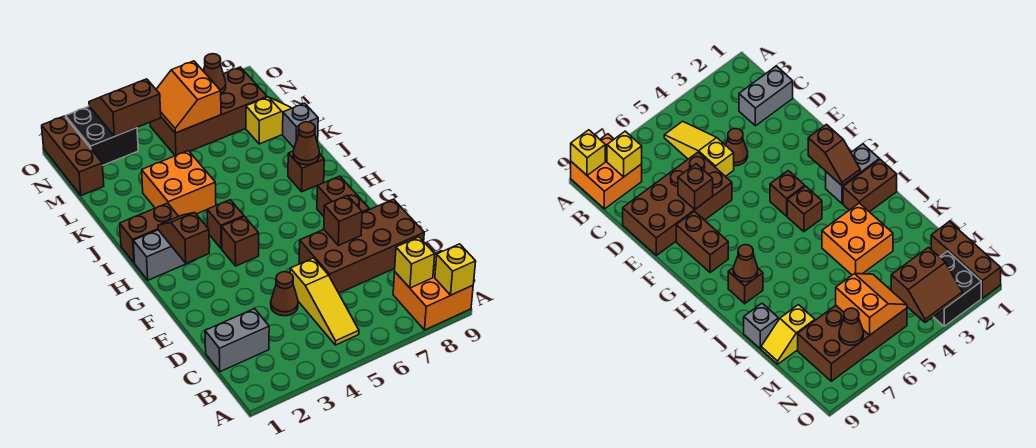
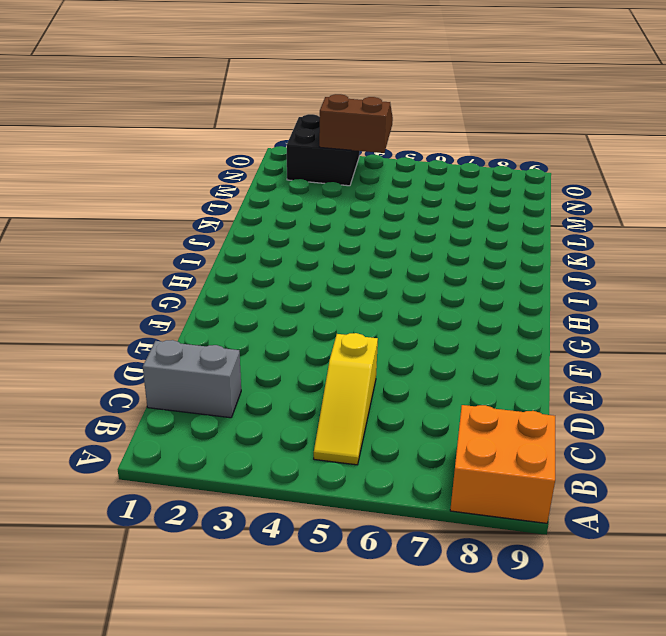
none -> brown 1x1 cone [271,272,298,316]
none -> brown 2x4 brick [299,199,424,293]
none -> brown 1x2 brick [317,176,369,217]

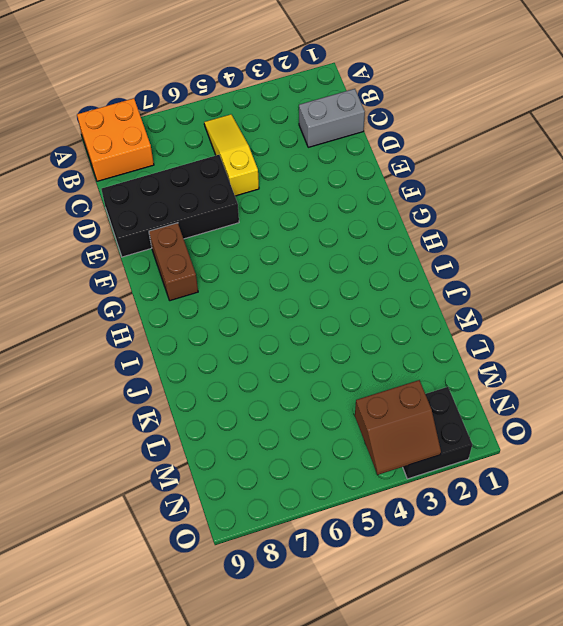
black 2x4 brick [101,155,239,257] -> brown 2x4 brick [299,199,424,293]
none -> brown 1x1 cone [271,272,298,316]
none -> brown 1x1 brick [222,217,259,266]
none -> grey 1x2 brick [133,230,195,280]

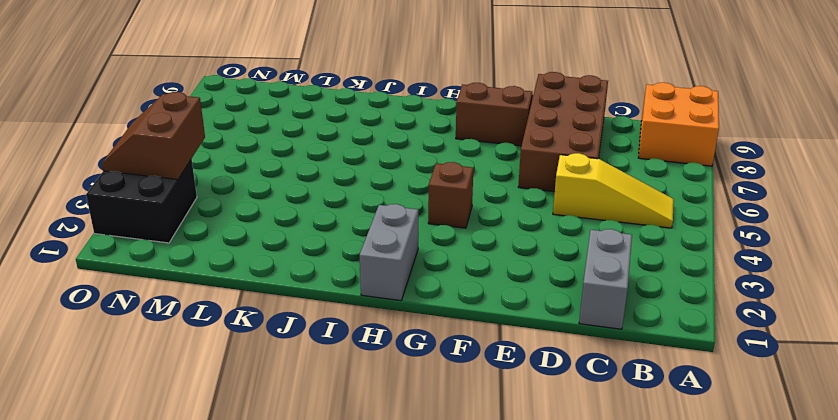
none -> brown 1x1 cone [271,272,298,316]
none -> brown 1x1 brick [207,200,244,249]
none -> brown 1x2 brick [120,203,178,263]

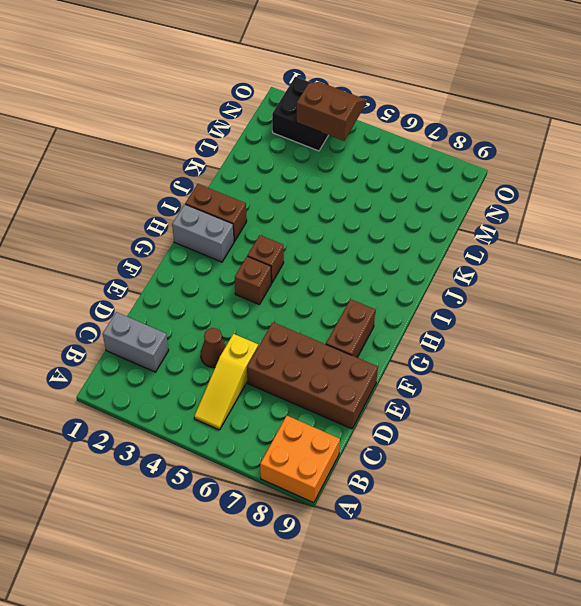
none -> brown 1x1 brick [288,151,324,192]
none -> orange 2x2 brick [142,151,216,216]
none -> grey 1x1 brick [283,103,318,148]

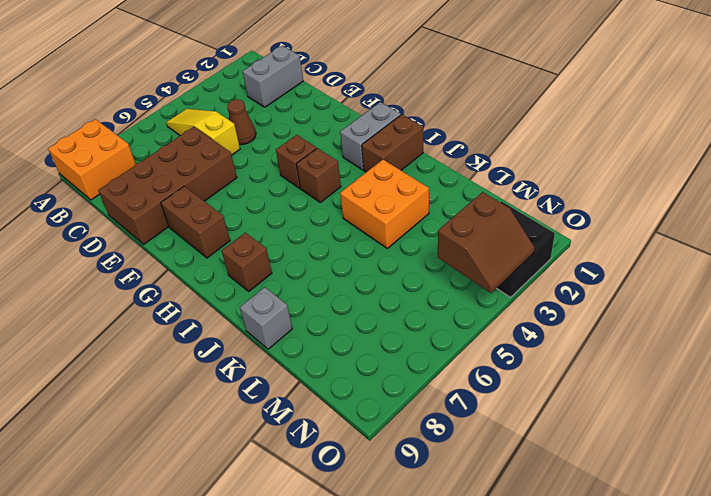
none -> yellow 1x2 slope [246,97,291,144]
none -> brown 1x3 brick [42,116,104,196]
none -> brown 2x4 brick [150,67,267,156]

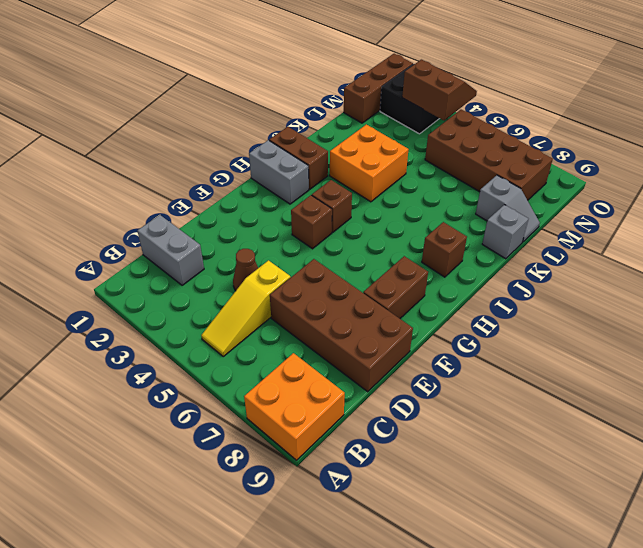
grey 1x2 slope [476,175,540,242] -> yellow 1x2 slope [246,97,291,144]
none -> yellow 1x1 brick [435,244,476,295]
none -> yellow 1x1 brick [395,237,435,288]
none -> brown 1x1 brick [324,195,362,245]

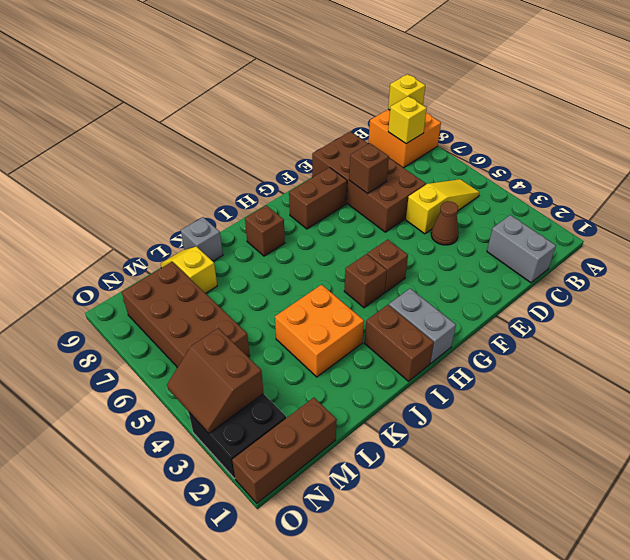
none -> brown 1x2 slope [158,212,209,263]
none -> brown 1x1 cone [293,122,319,165]
none -> orange 2x2 slope [156,61,221,133]

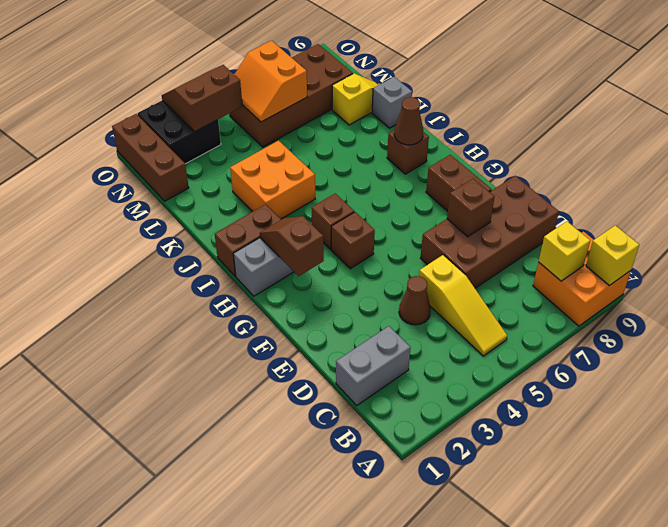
none -> brown 1x1 cone [204,54,226,93]

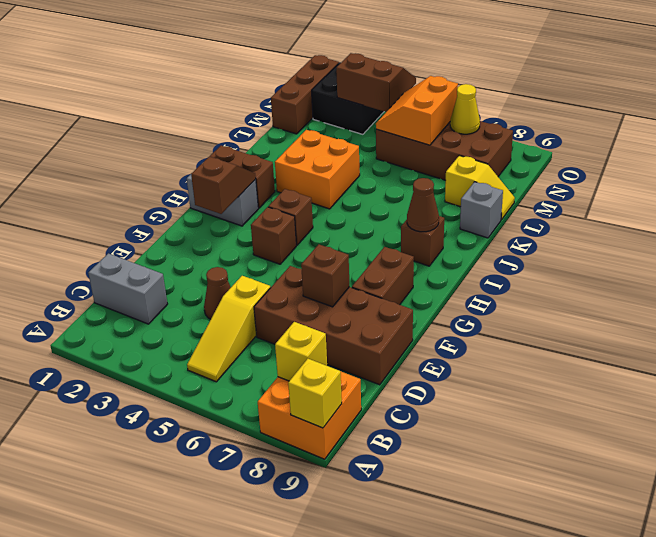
yellow 1x1 cone [450,84,480,134] -> brown 1x1 cone [204,54,226,93]

